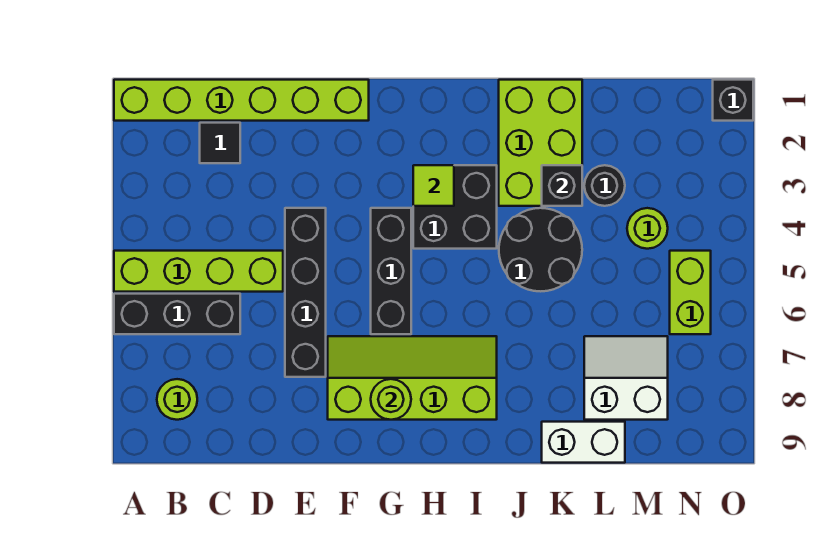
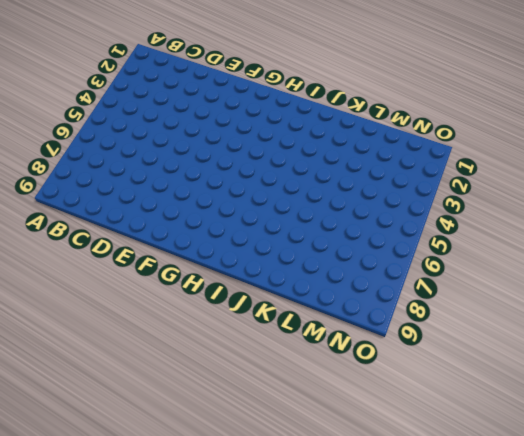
none -> lime 1x6 brick [114,80,369,121]
none -> lime 1x4 brick [114,251,283,292]
none -> black 1x3 brick [114,294,240,334]

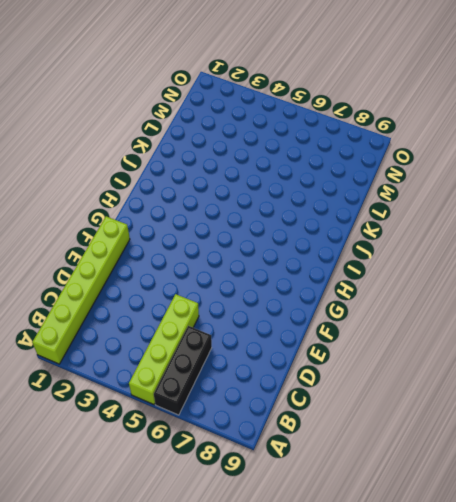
none -> lime 1x1 round brick [157,379,197,420]
none -> black 1x1 tile [200,123,240,163]
none -> black 1x4 brick [285,208,326,377]

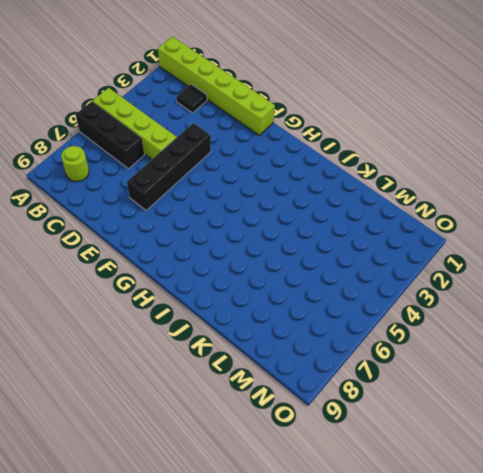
none -> lime 2x4 slope [328,336,497,420]
none -> black 1x3 brick [371,208,411,334]
none -> black 2x2 brick [413,165,497,249]

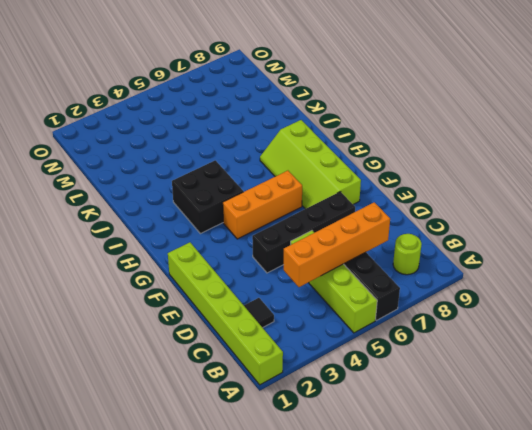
orange 1x4 brick [284,202,390,287] -> none
orange 1x3 brick [223,171,302,239] -> black 1x3 brick [371,208,411,334]
none -> lime 2x3 brick [499,80,582,206]
none -> black 2x2 round brick [499,208,582,291]
none -> white 1x2 brick [542,422,625,463]

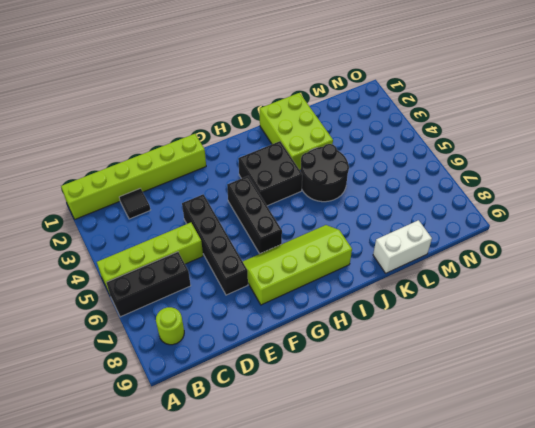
none -> black 1x1 round brick [584,165,625,206]
none -> white 2x2 slope [584,336,668,420]
none -> lime 1x1 round brick [627,208,668,249]

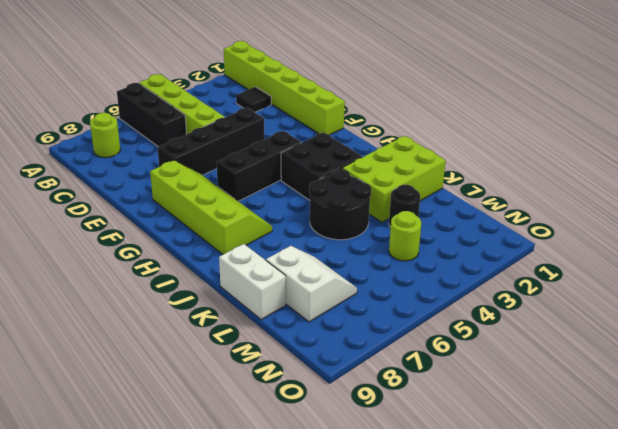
none -> lime 1x2 brick [670,251,711,334]
none -> black 1x1 brick [713,80,753,121]
none -> lime 1x1 round brick [371,379,411,420]

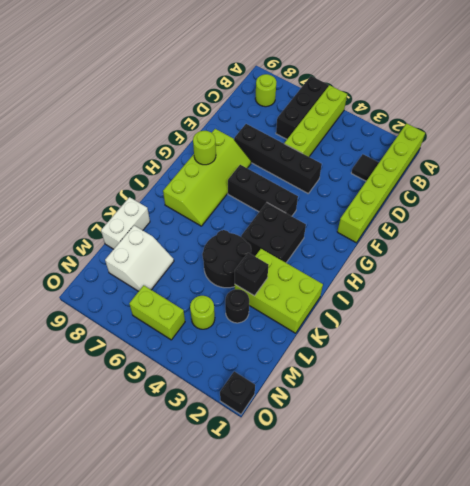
none -> lime 1x1 tile [413,165,454,206]

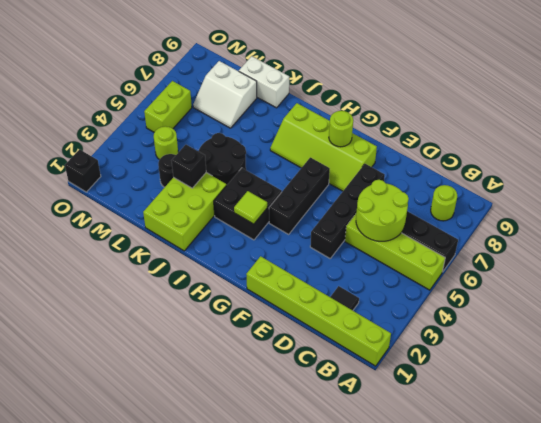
lime 2x2 round brick [356,180,409,241] -> none

